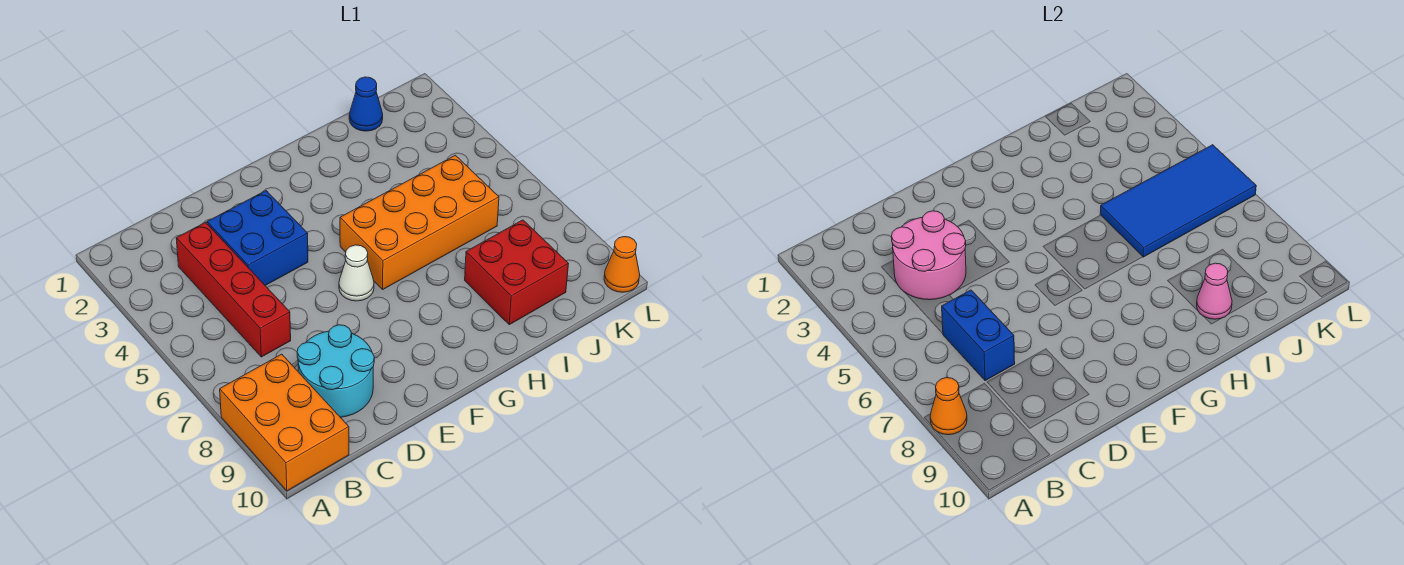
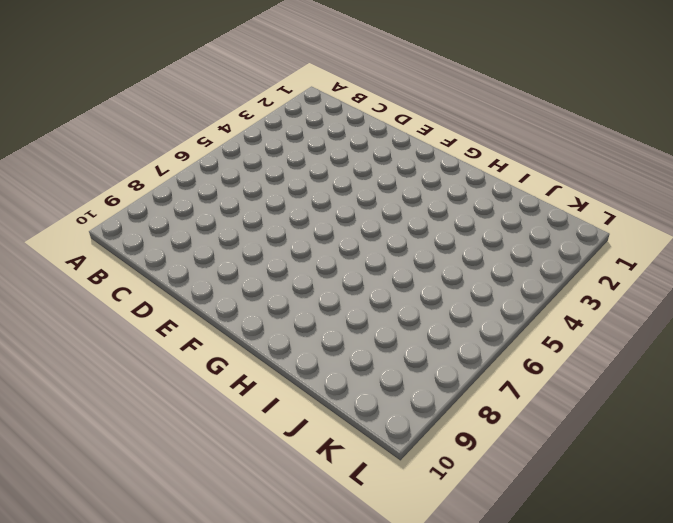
none -> orange 2x3 brick [220,354,349,491]
none -> red 1x4 brick [176,222,291,357]
none -> cyan 2x2 round brick [297,325,374,417]

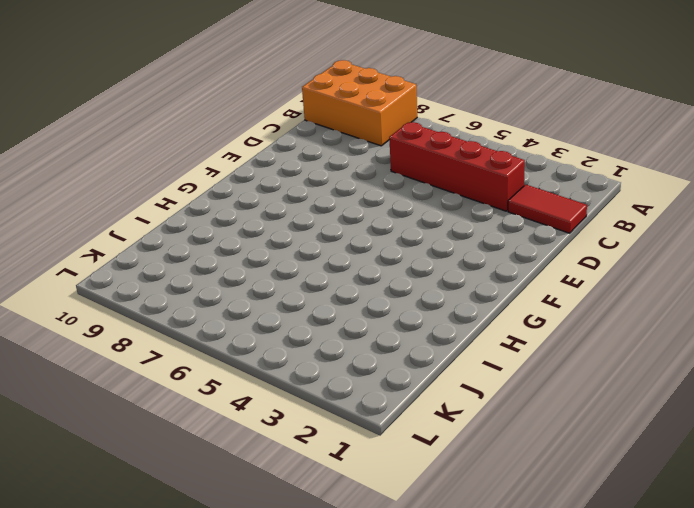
red 1x2 tile [508,184,587,233] -> none
none -> cyan 2x2 round brick [297,325,374,417]
none -> blue 2x2 brick [207,191,308,285]
none -> white 1x1 cone [339,245,374,301]

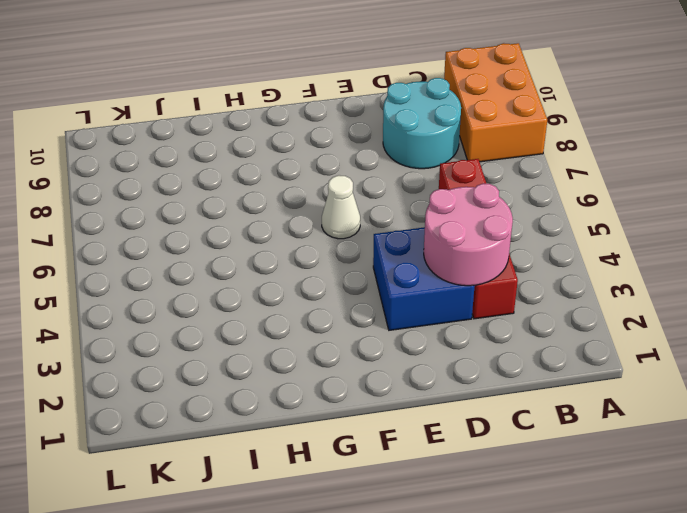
none -> orange 2x4 brick [340,155,499,289]
none -> red 2x2 brick [465,220,568,325]
none -> blue 1x1 cone [349,77,383,131]

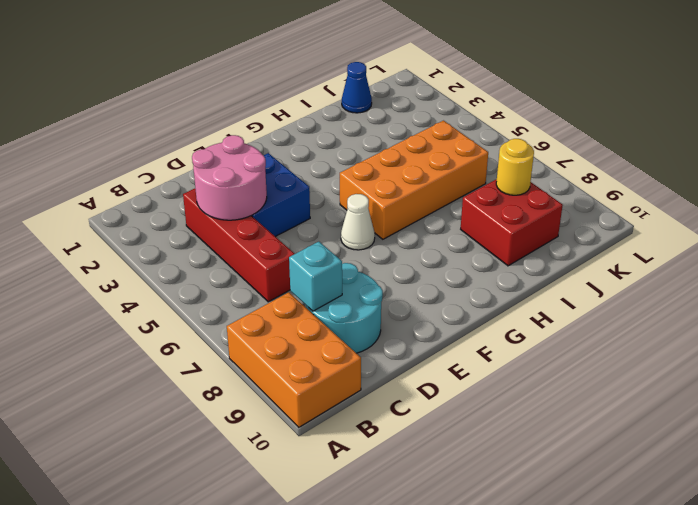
cyan 1x1 brick [289,242,342,311] -> none
yellow 1x1 round brick [496,139,534,195] -> none
none -> orange 1x1 cone [604,237,640,292]
none -> orange 1x1 cone [930,378,967,435]
none -> blue 1x2 brick [942,290,1015,381]

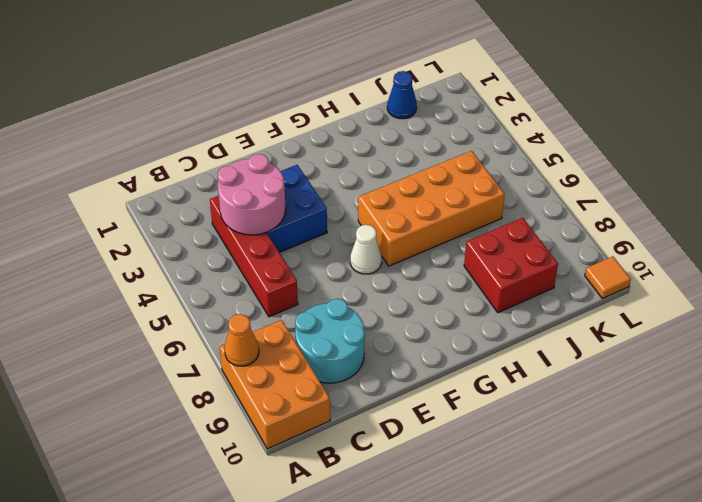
orange 1x1 tile [585,256,631,298] -> orange 1x1 cone [604,237,640,292]
none -> blue 1x2 brick [942,290,1015,381]
none -> blue 2x4 tile [1100,145,1256,257]
none -> pink 1x1 cone [1197,263,1232,319]

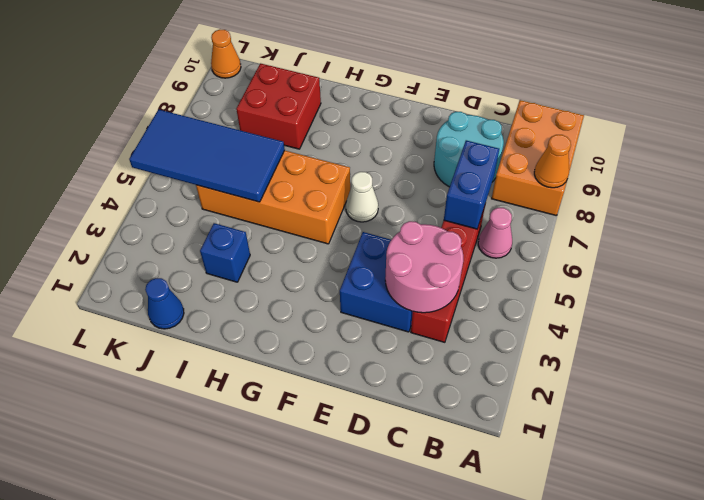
pink 1x1 cone [478,208,512,258] -> pink 1x1 cone moved to [1197,263,1232,319]
blue 1x1 brick [200,223,250,282] -> none

